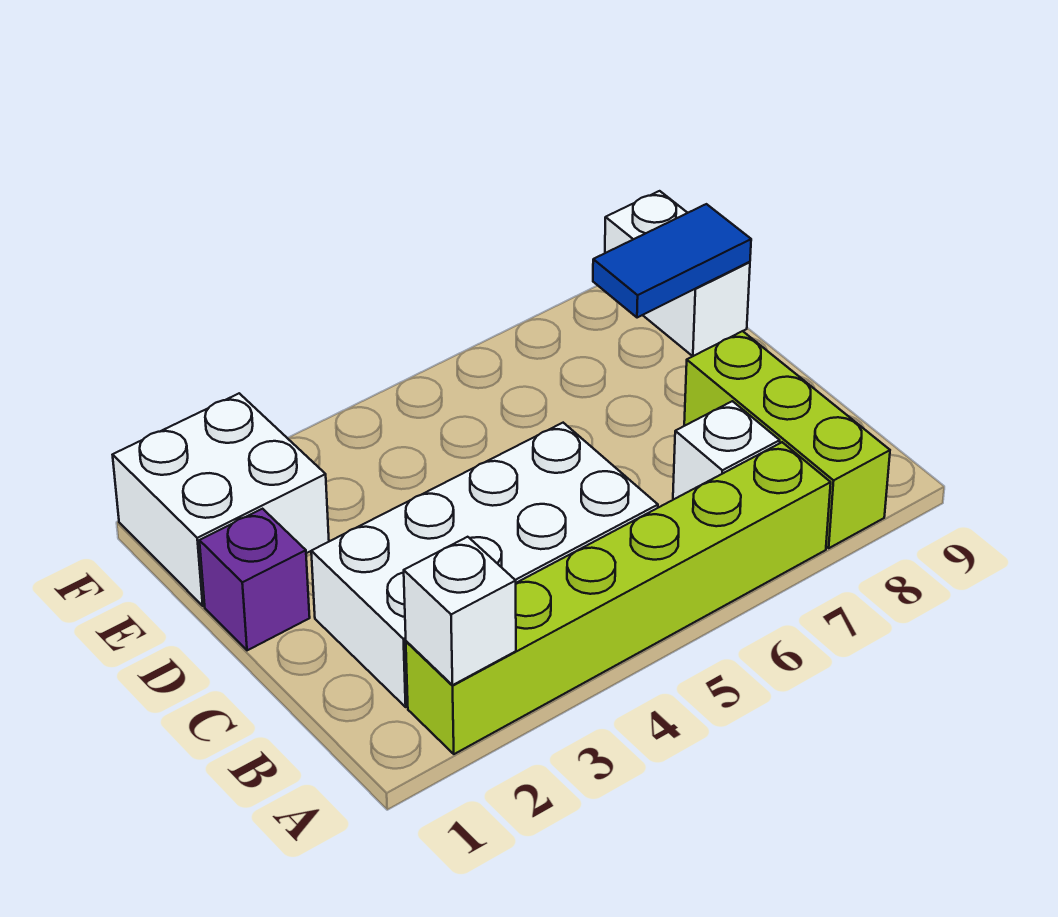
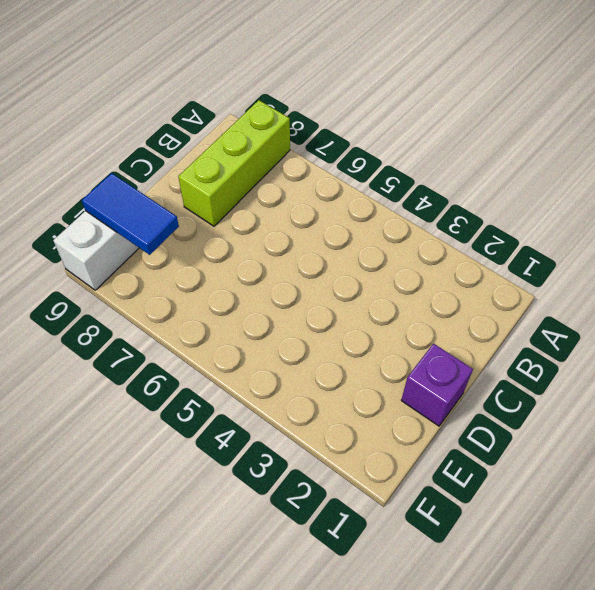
none -> lime 1x6 brick [406,442,831,754]
none -> white 2x4 brick [311,423,658,707]

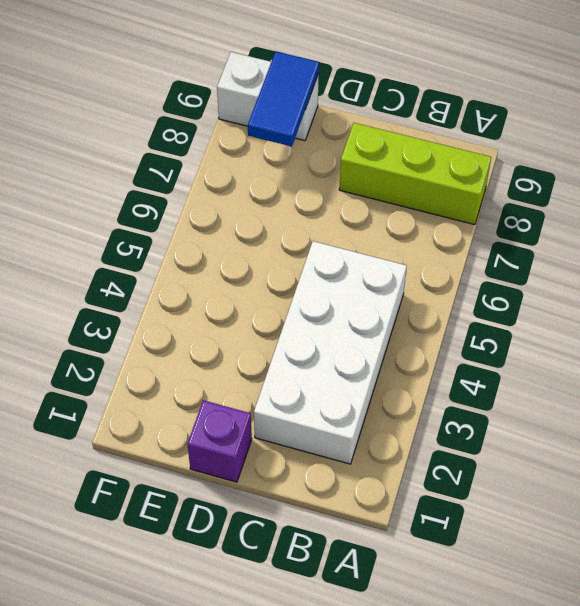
none -> lime 1x6 brick [406,442,831,754]
none -> white 1x1 brick [673,401,780,499]

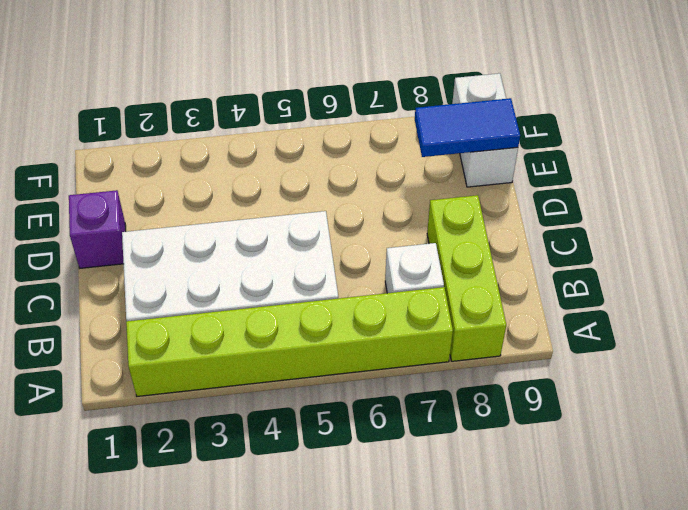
none -> white 2x2 brick [113,393,329,606]
none -> white 1x1 brick [404,537,516,685]

